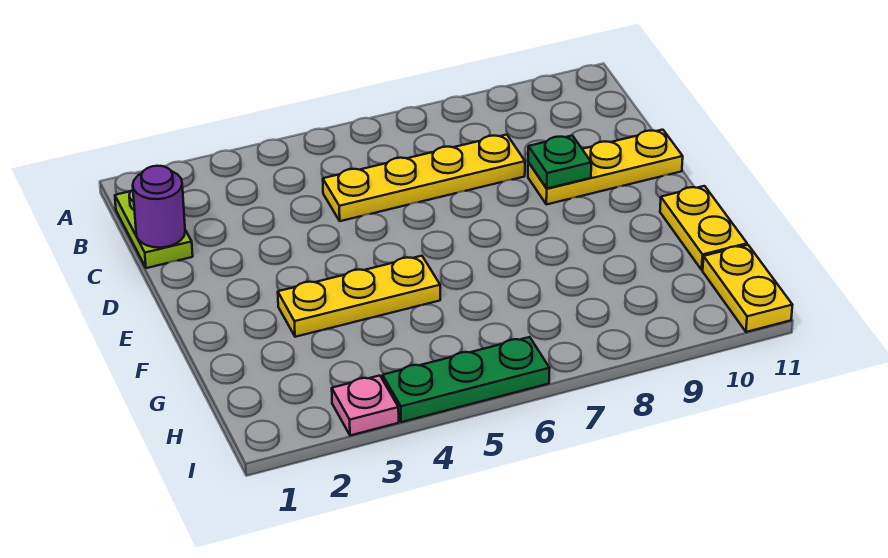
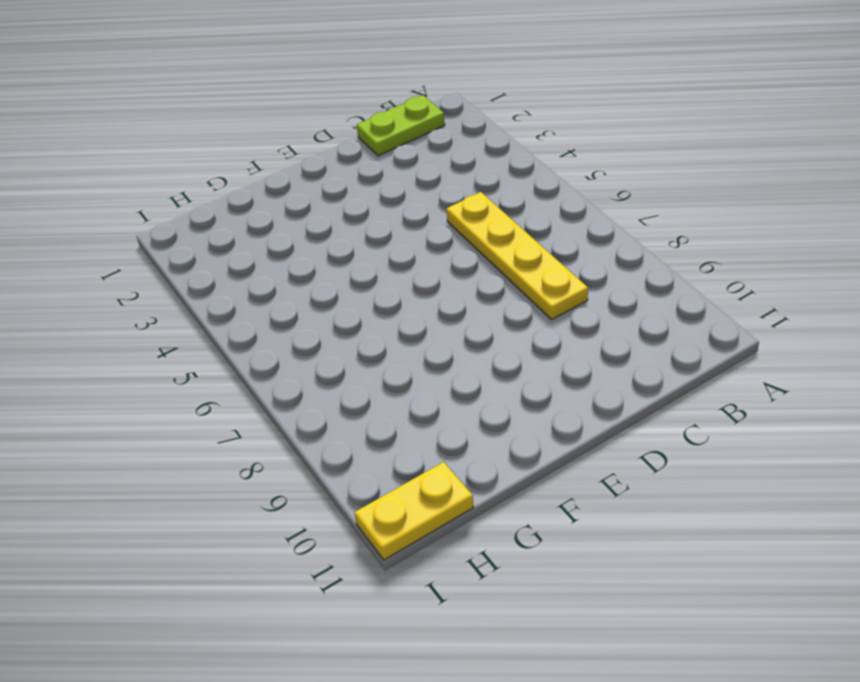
none -> yellow 1x3 plate [528,130,683,204]
none -> yellow 1x3 plate [278,256,440,337]

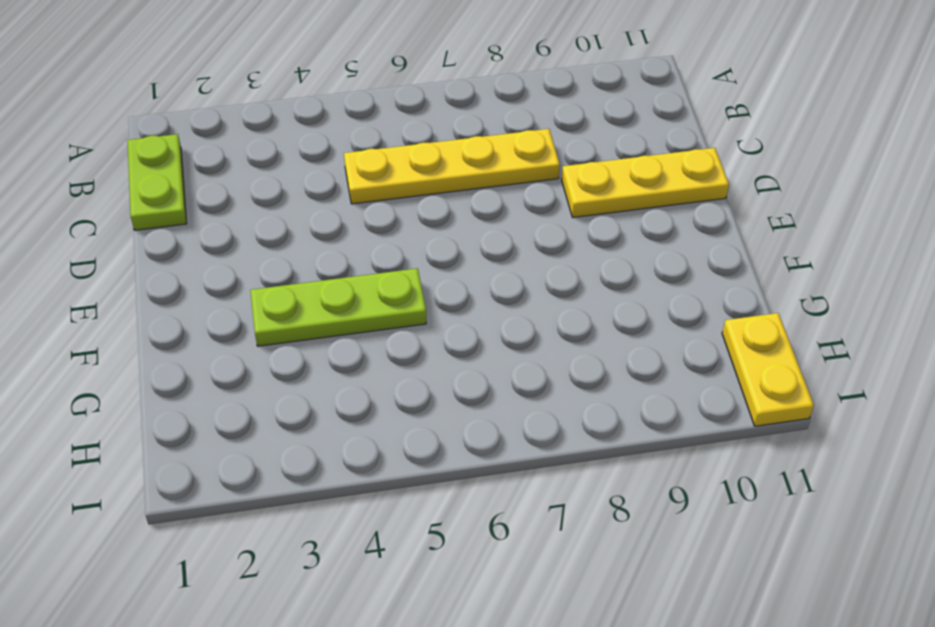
lime 1x3 plate [250,268,426,346] -> yellow 1x3 plate [278,256,440,337]
none -> yellow 1x2 plate [660,186,747,270]
none -> pink 1x1 plate [332,376,399,435]

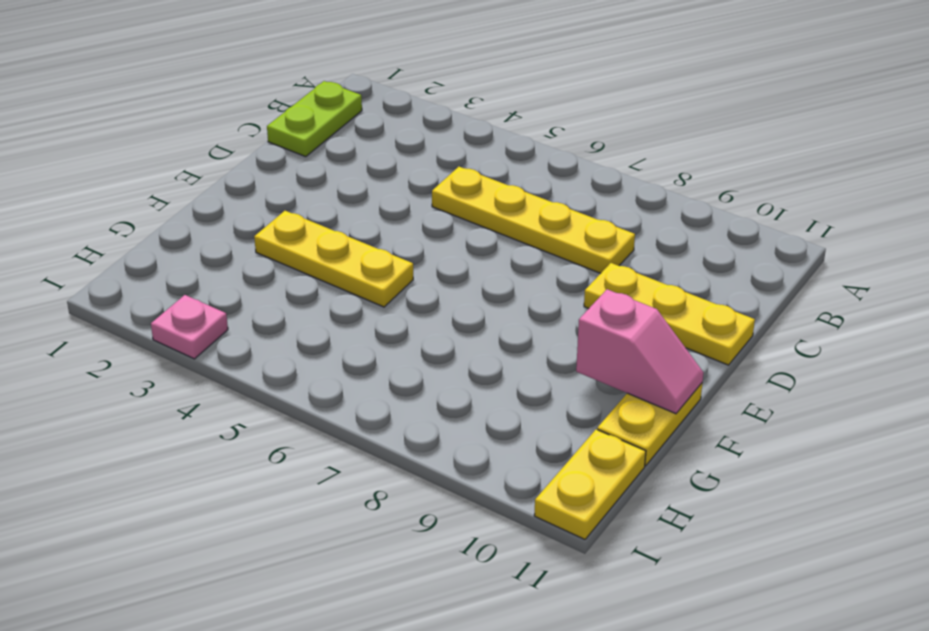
pink 1x2 slope [576,289,704,414] -> none
none -> green 1x3 plate [383,337,550,422]
none -> purple 1x1 round brick [133,166,185,248]

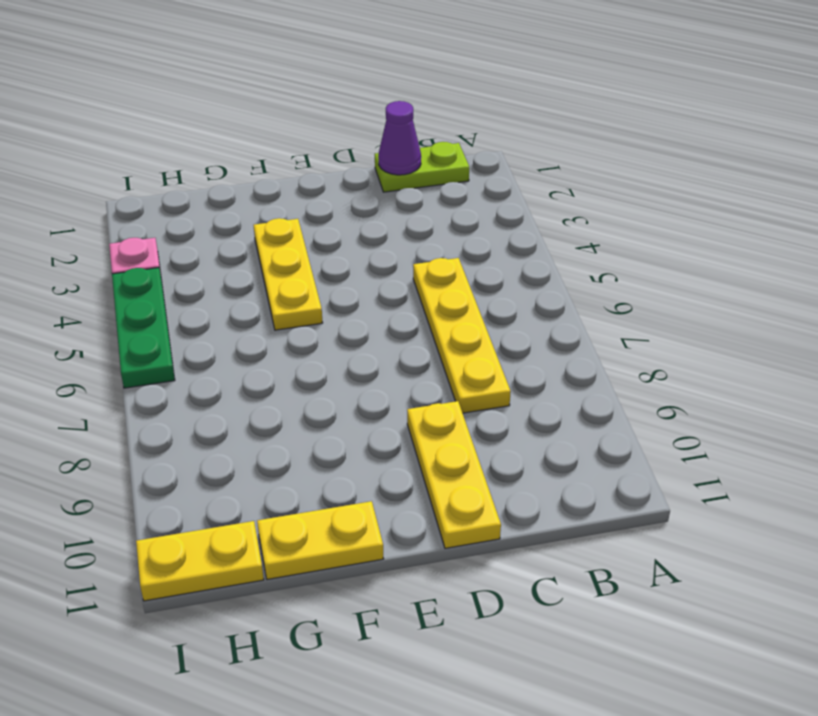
purple 1x1 cone [378,101,421,175] -> purple 1x1 round brick [133,166,185,248]
none -> green 1x1 plate [528,136,591,188]

